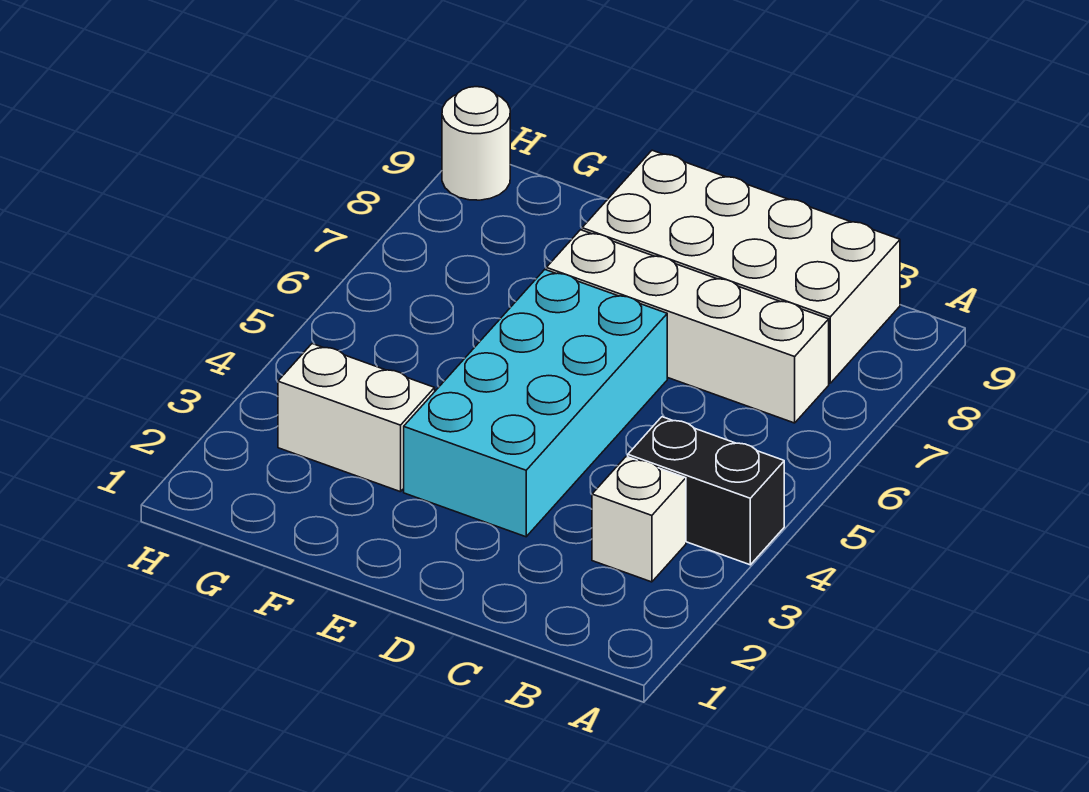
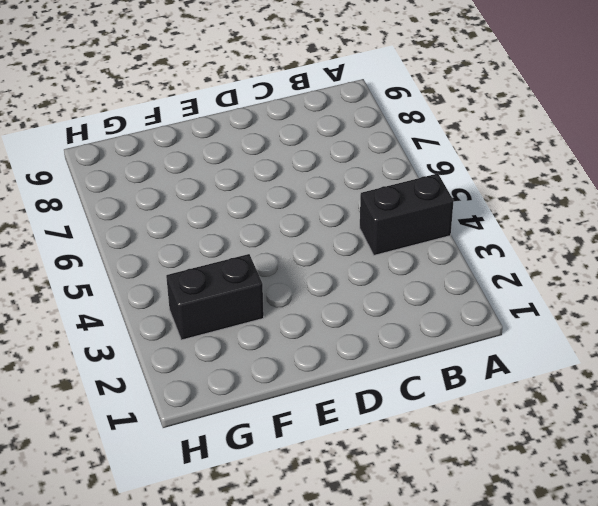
black 1x2 brick [166,254,264,340] -> white 1x2 brick [278,344,435,492]
none -> white 1x1 brick [592,456,686,582]
none -> white 1x4 brick [546,230,829,423]

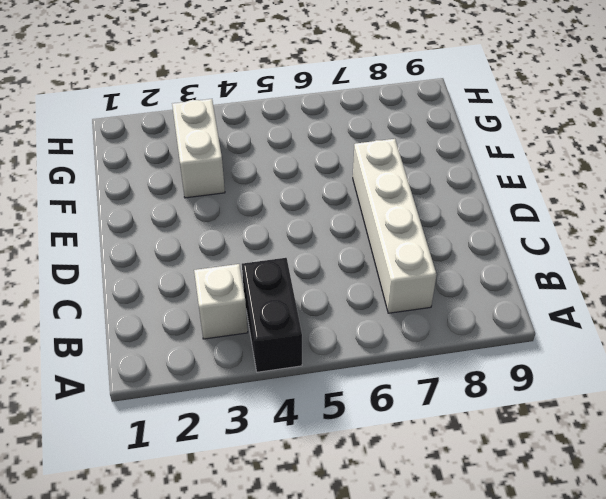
none -> white 2x4 brick [582,150,900,383]
none -> cyan 2x4 brick [404,270,667,537]

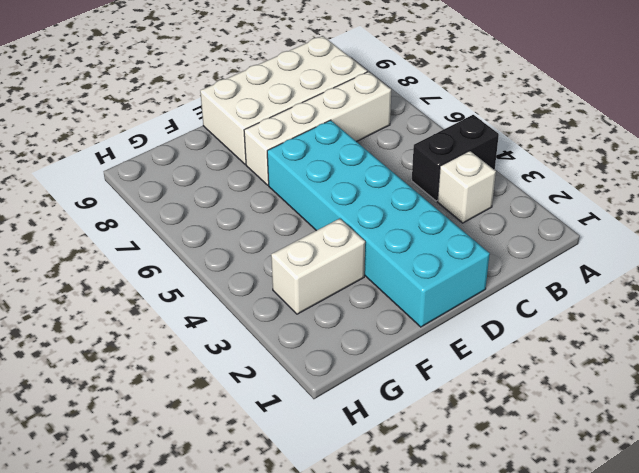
cyan 2x6 brick [267,120,490,327] -> cyan 2x4 brick [404,270,667,537]
none -> white 1x1 round brick [442,87,510,200]

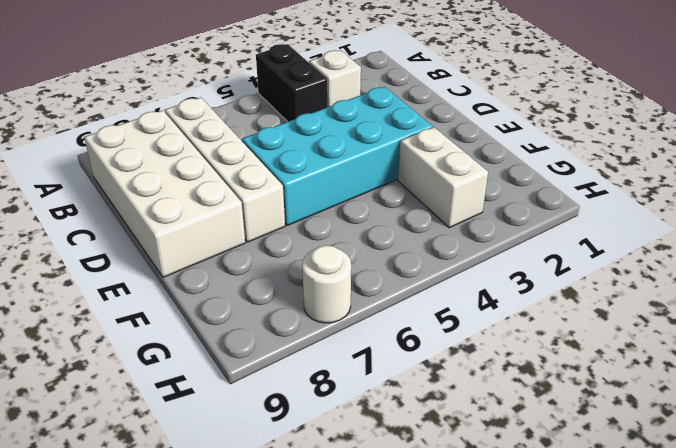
white 1x1 round brick [302,245,351,323] -> white 1x1 round brick moved to [442,87,510,200]

